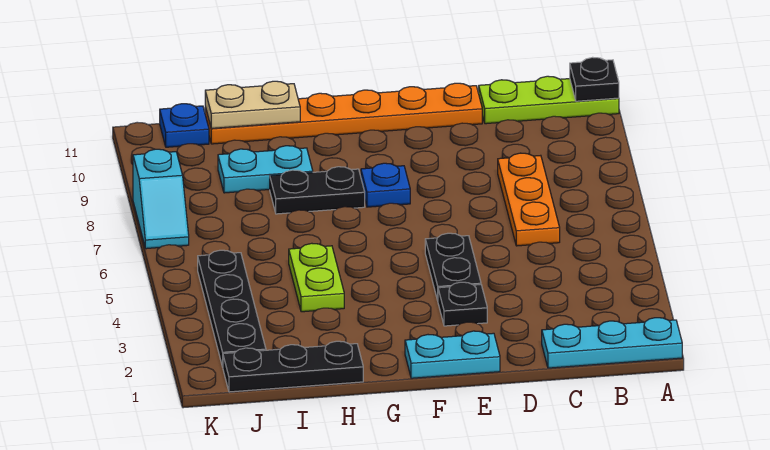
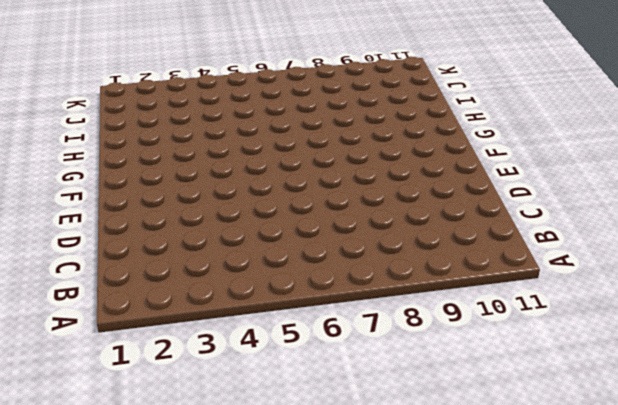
none -> cyan 1x3 plate [542,318,682,368]
none -> lime 1x3 plate [479,76,619,124]
none -> orange 1x3 plate [498,153,560,246]

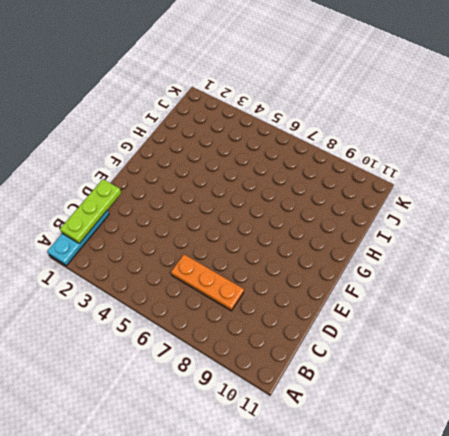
lime 1x3 plate [60,179,121,244] -> lime 1x3 plate moved to [479,76,619,124]
none -> orange 1x6 plate [205,83,482,144]
none -> cyan 1x2 plate [405,331,500,378]
none -> black 1x1 plate [438,282,487,326]

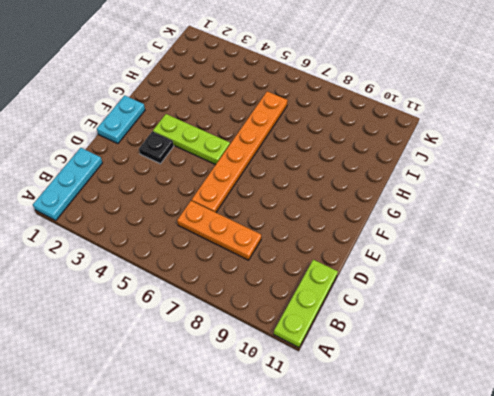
orange 1x6 plate [192,91,288,212] -> orange 1x6 plate moved to [205,83,482,144]
lime 1x3 plate [153,114,230,165] -> none
none -> black 1x2 plate [425,233,481,300]
none -> blue 1x1 plate [361,163,410,207]
none -> black 1x2 plate [270,167,365,214]

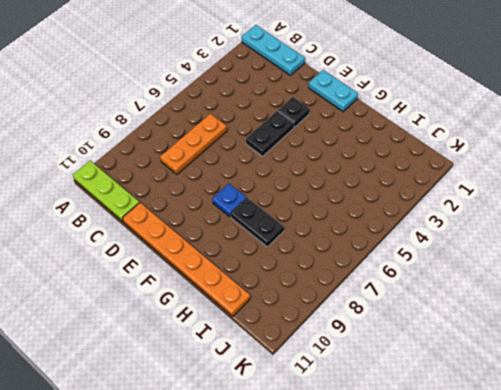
none -> black 1x3 plate [223,341,363,392]
none -> lime 1x2 plate [289,243,344,312]
none -> cyan 1x2 plate [218,146,313,193]

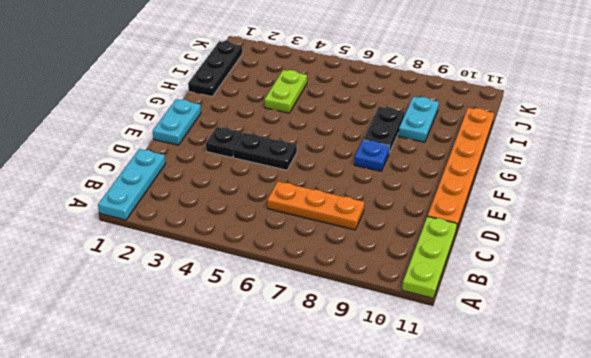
lime 1x2 plate [264,70,307,113] -> lime 1x2 plate turned to [289,243,344,312]
none -> black 1x4 plate [198,250,266,367]
none -> blue 1x1 plate [160,104,209,147]
none -> cyan 1x2 slope [133,149,189,249]

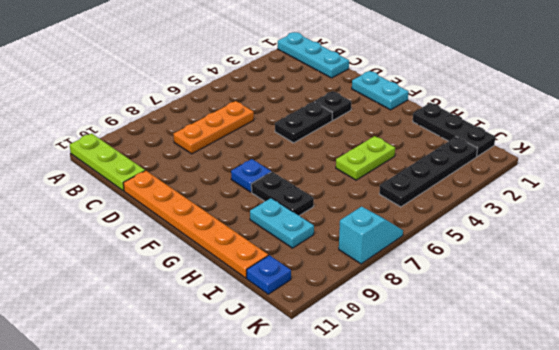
none -> black 1x1 plate [570,57,619,101]
none -> tan 1x2 plate [205,81,300,128]

